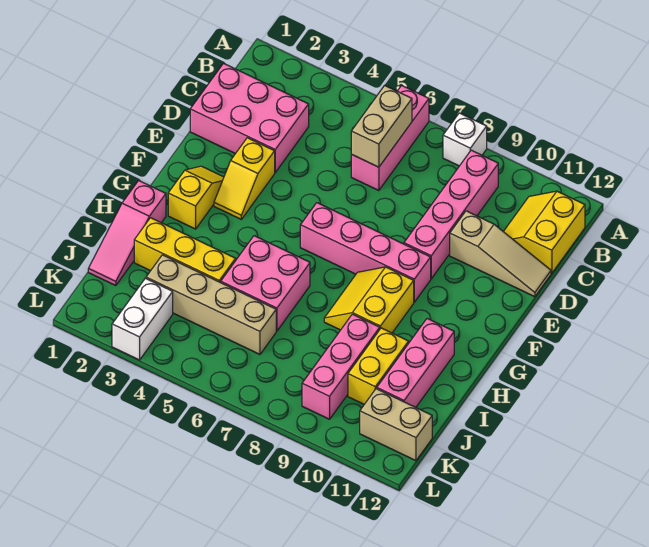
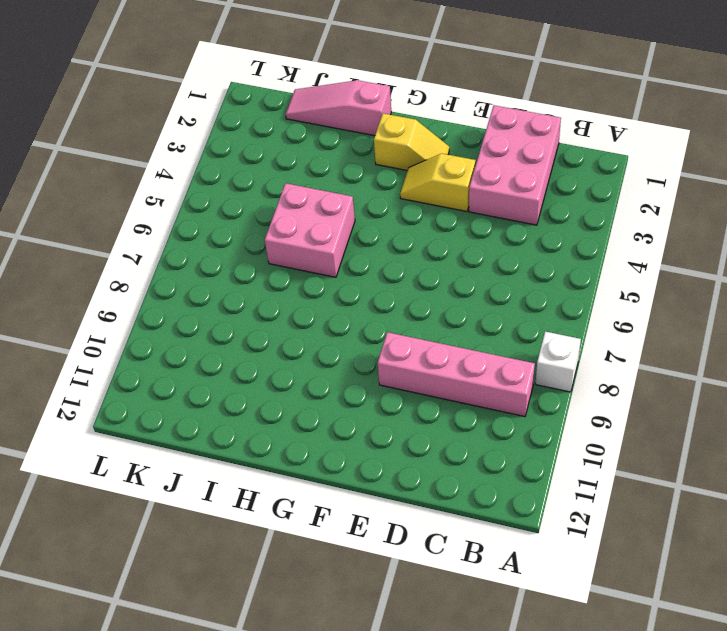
none -> pink 1x3 brick [351,85,429,191]
none -> yellow 2x2 slope [503,191,585,273]
none -> tan 1x3 slope [450,211,551,297]

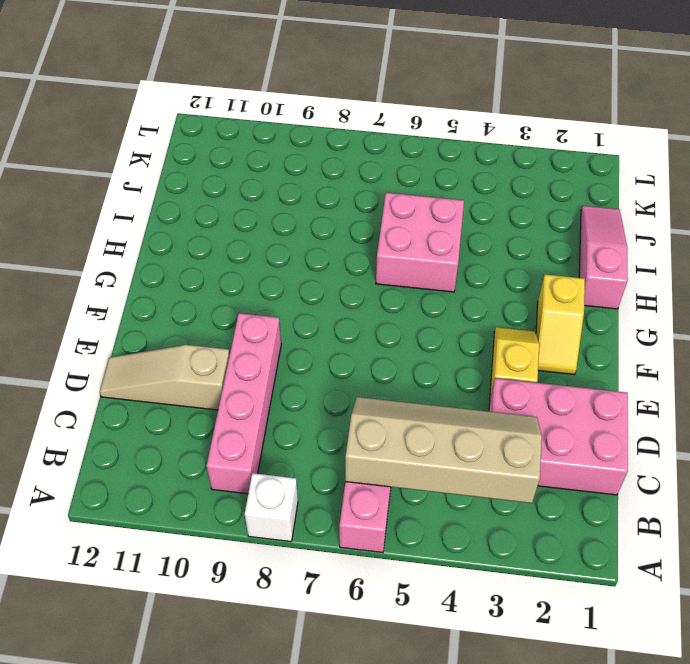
tan 2x4 slope [345,397,542,503] -> tan 1x2 brick [351,85,412,167]
none -> yellow 2x2 slope [503,191,585,273]
none -> pink 1x4 brick [300,203,431,302]
none -> yellow 2x2 slope [324,267,414,333]

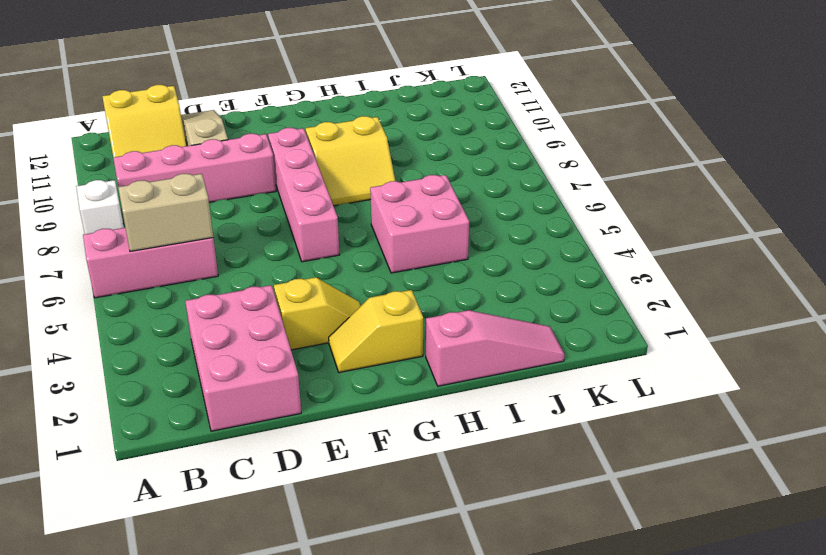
none -> pink 1x3 brick [377,319,454,407]
none -> yellow 1x3 brick [134,218,236,282]
none -> pink 1x3 brick [302,314,380,419]

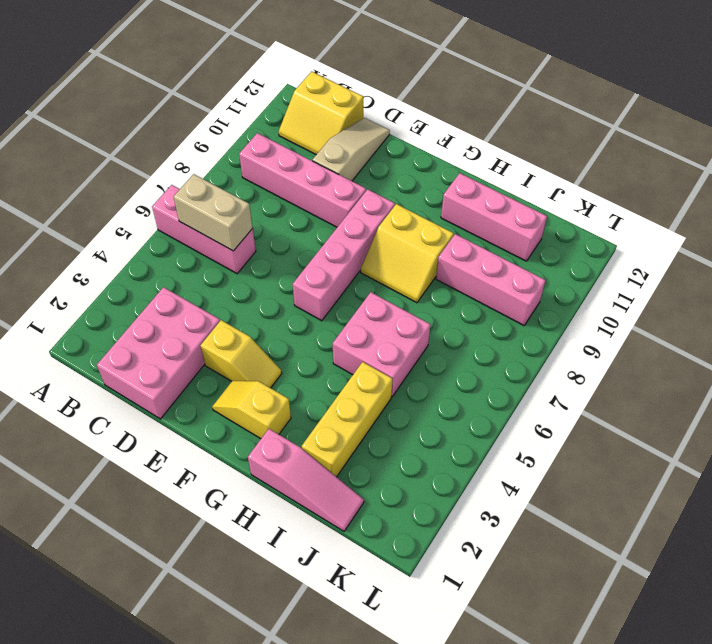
none -> white 1x1 brick [443,113,487,166]
none -> yellow 1x2 brick [348,328,409,404]
none -> tan 1x4 brick [146,255,276,354]

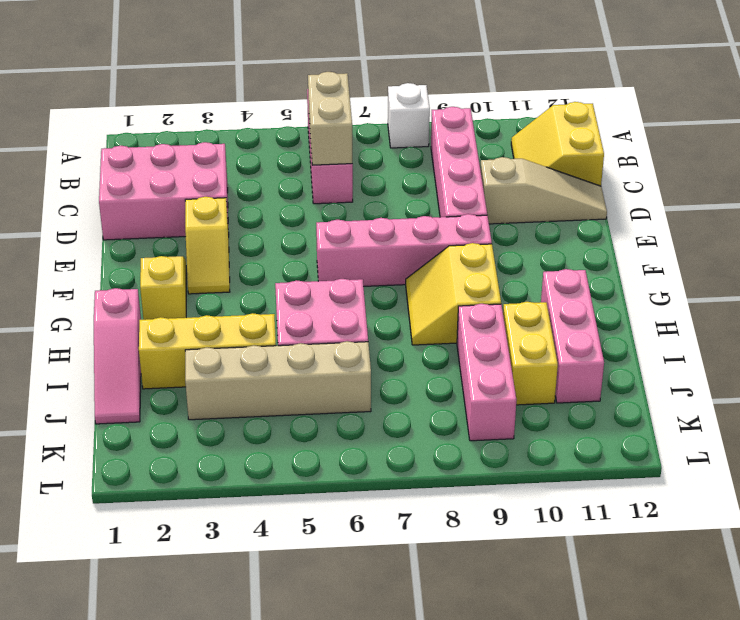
none -> white 1x2 brick [112,278,173,360]
none -> tan 1x2 brick [360,389,432,461]

